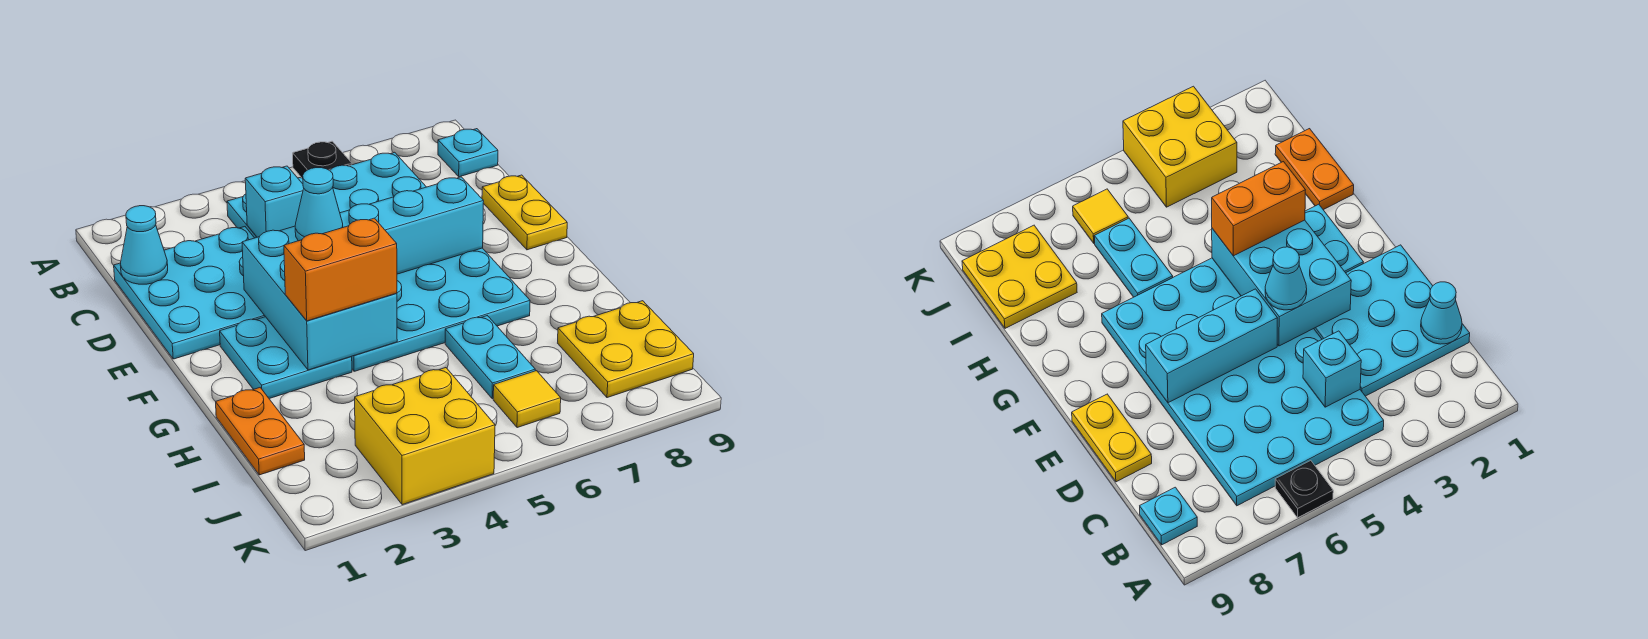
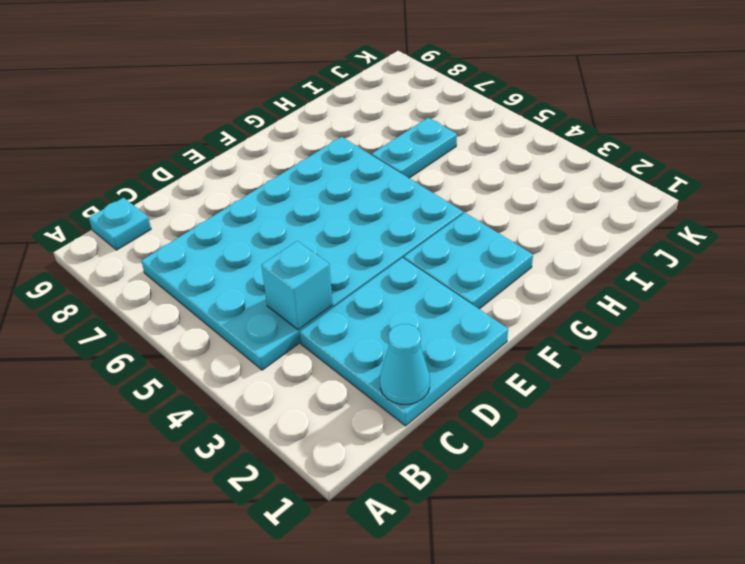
none -> black 1x1 plate [293,141,352,178]
none -> yellow 1x2 plate [482,175,567,250]
none -> orange 1x2 plate [216,388,305,475]

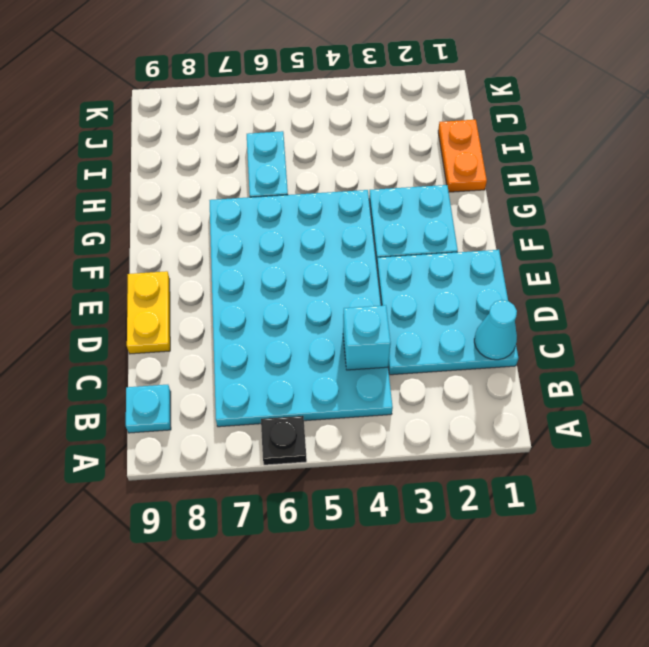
none -> yellow 2x2 plate [558,301,694,398]
none -> yellow 2x2 brick [355,368,495,505]
none -> yellow 1x1 tile [493,371,561,428]

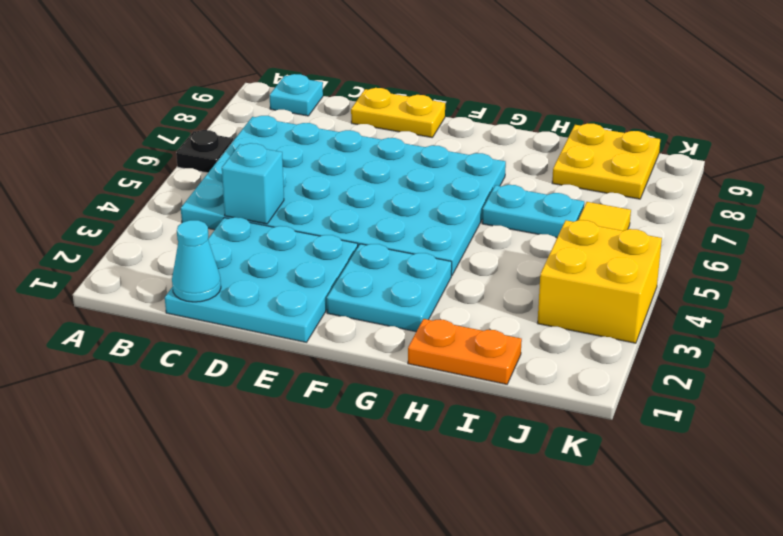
none -> cyan 2x3 brick [242,226,397,370]
none -> cyan 1x3 brick [340,177,484,274]
none -> cyan 1x1 cone [295,168,343,241]

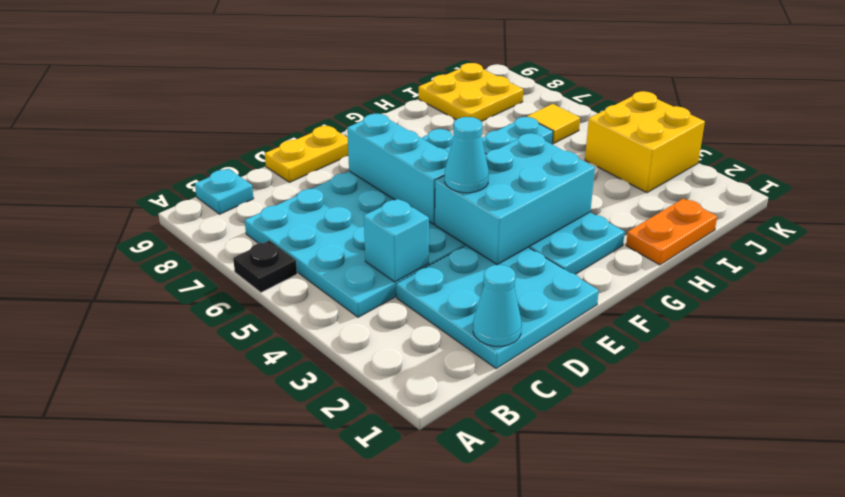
none -> orange 1x2 brick [284,218,397,321]

